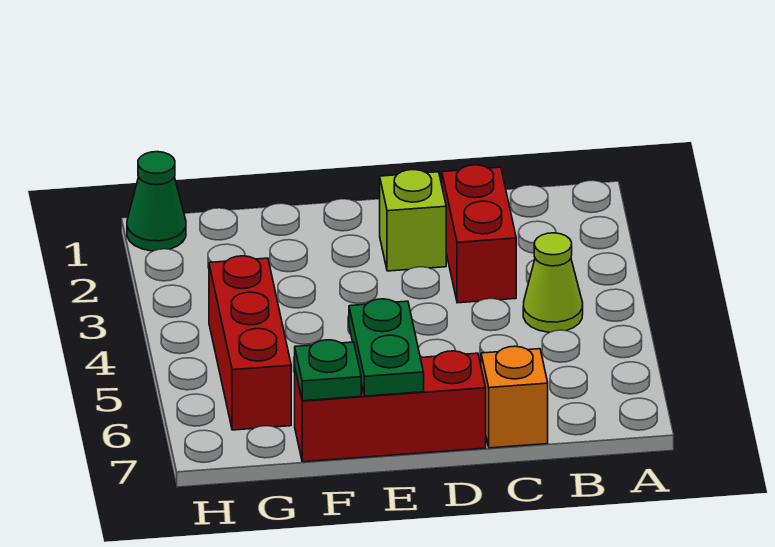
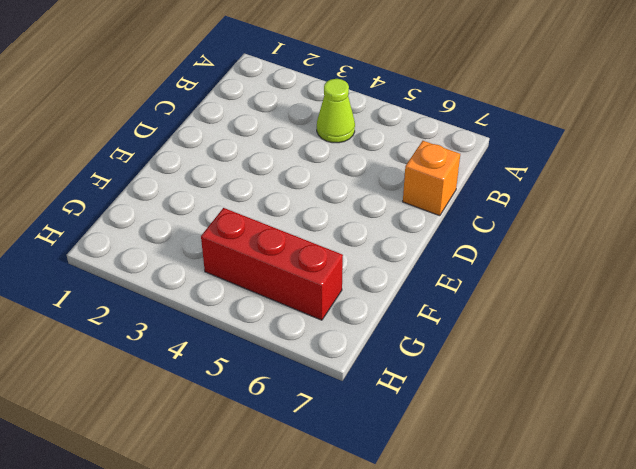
none -> red 1x2 brick [442,165,516,303]
none -> lime 1x1 brick [380,170,446,271]

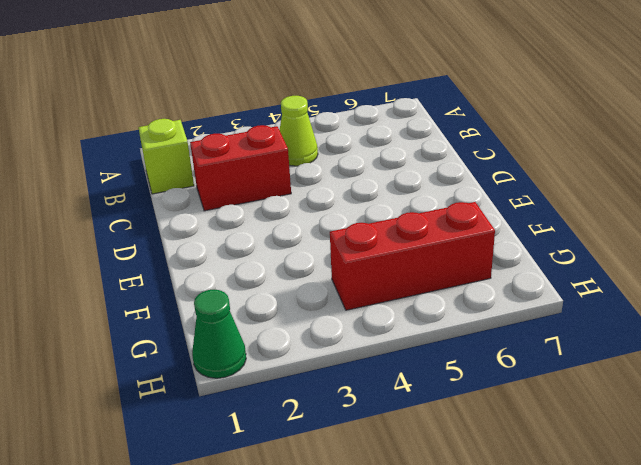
lime 1x1 brick [138,119,194,194] -> lime 1x1 brick moved to [380,170,446,271]
none -> orange 1x1 brick [481,346,548,448]
none -> red 1x3 brick [295,351,486,462]

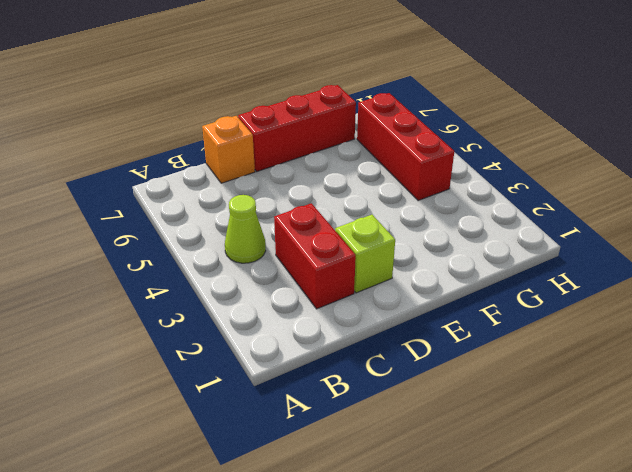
none -> green 1x1 cone [127,152,186,251]
none -> green 1x2 plate [349,299,424,396]

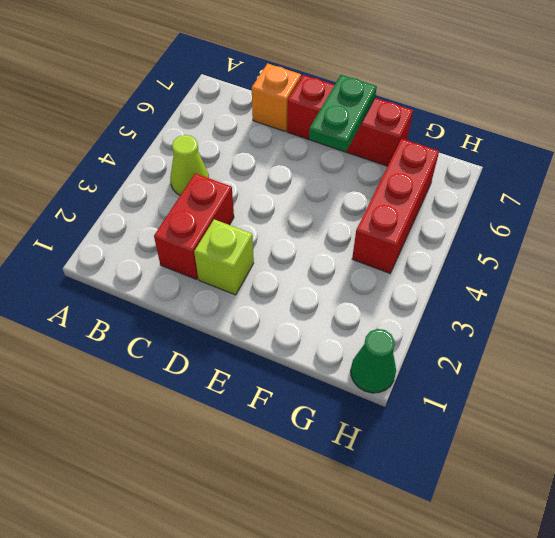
none -> green 1x1 plate [295,340,361,401]

